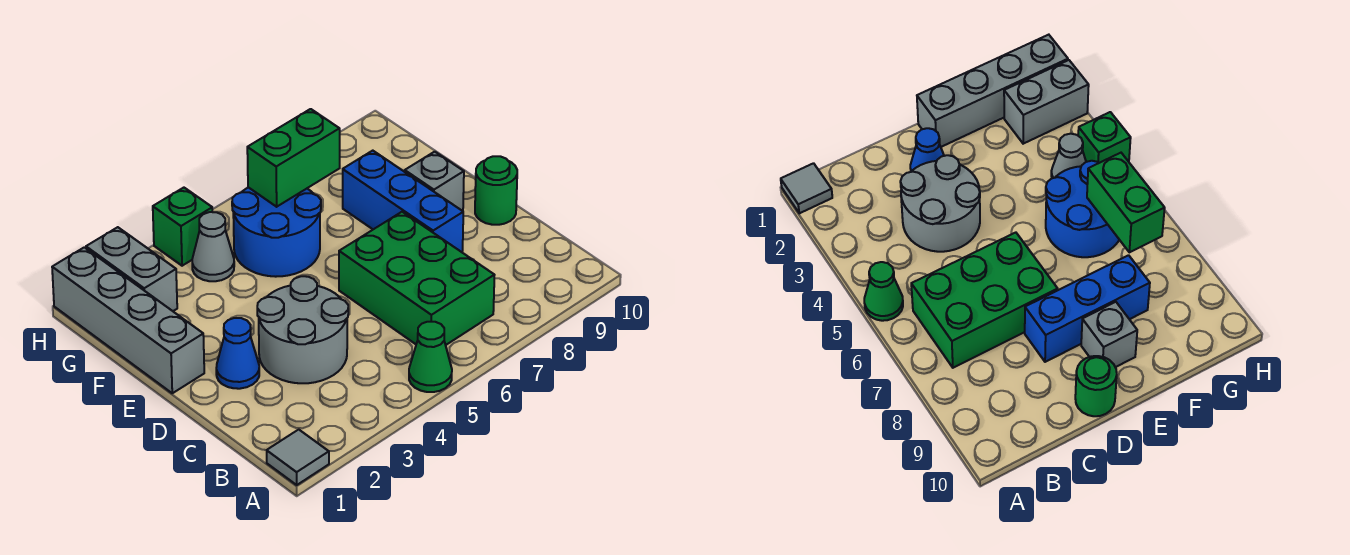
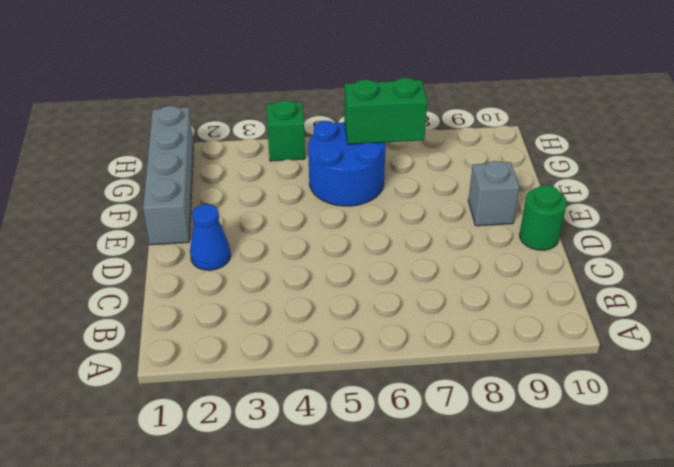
none -> grey 1x1 tile [267,430,329,485]
none -> green 1x1 cone [409,322,452,392]
none -> green 2x3 brick [339,212,494,345]

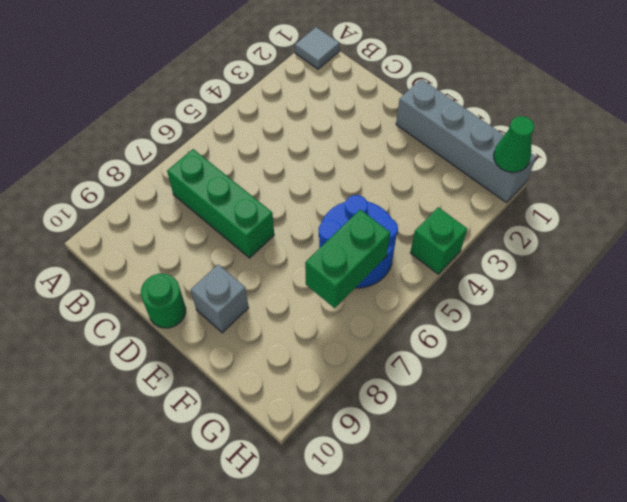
green 1x3 brick [167,149,274,258] -> green 2x3 brick [339,212,494,345]
green 1x1 cone [494,116,534,172] -> green 1x1 cone moved to [409,322,452,392]
none -> grey 2x2 round brick [257,276,348,383]
none -> blue 1x1 cone [216,318,259,389]
none -> blue 1x3 brick [343,151,463,252]

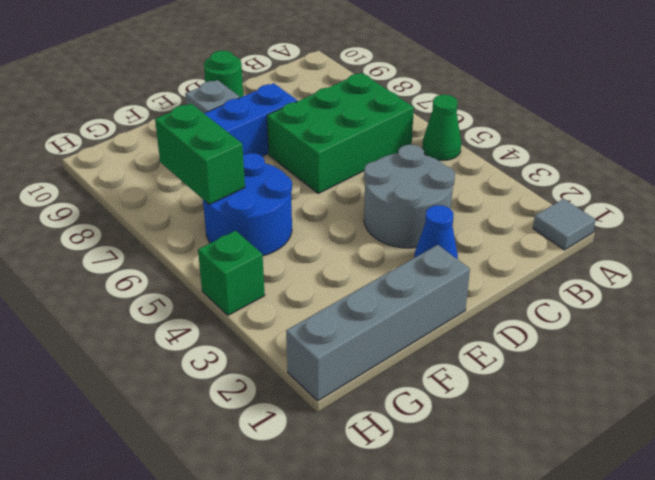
none -> grey 1x2 brick [86,227,177,311]
none -> grey 1x1 cone [192,212,234,281]

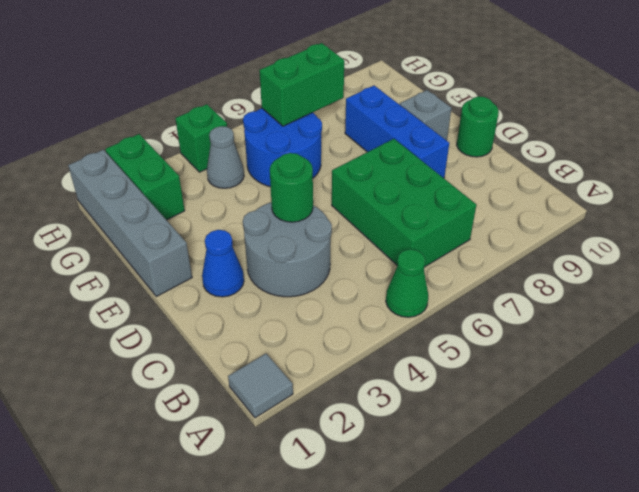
green 1x1 round brick [270,153,313,222] -> none
green 1x2 brick [105,134,185,220] -> grey 1x2 brick [86,227,177,311]

